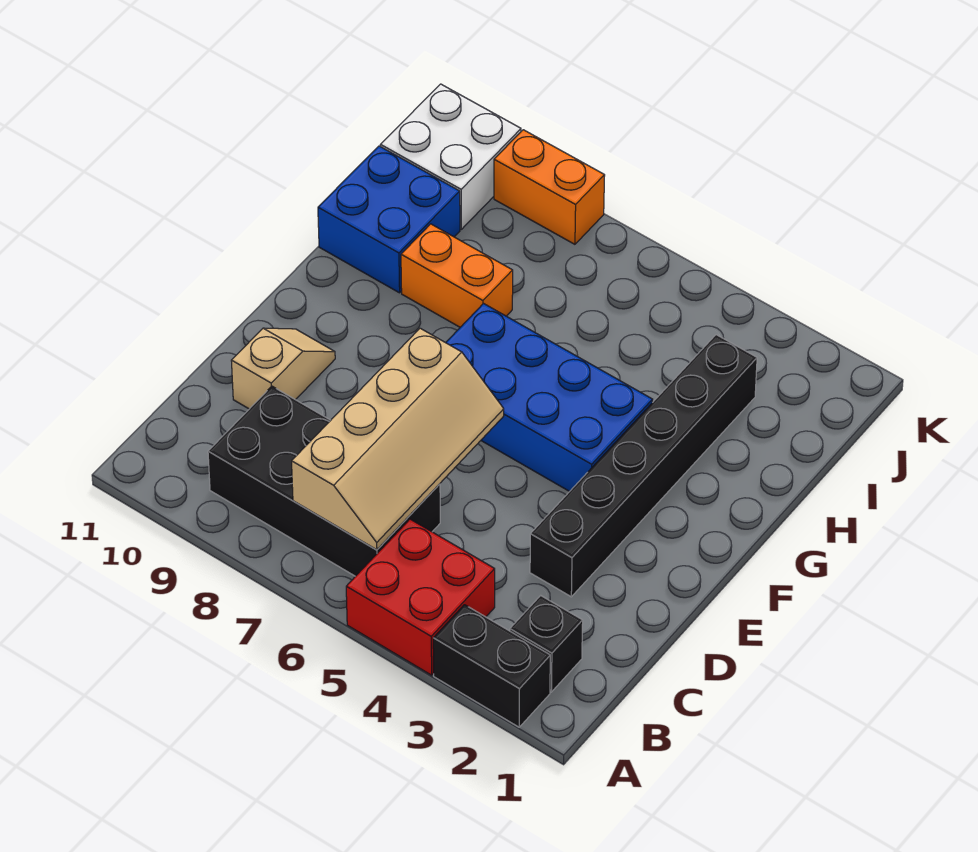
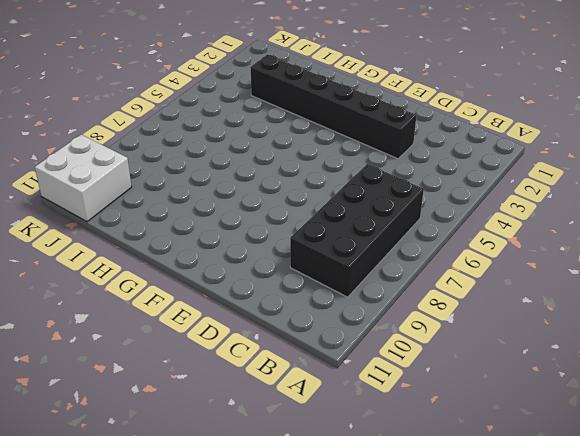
none -> black 1x2 brick [433,605,550,727]
none -> red 2x2 brick [346,519,495,675]
none -> black 1x1 brick [510,596,583,692]

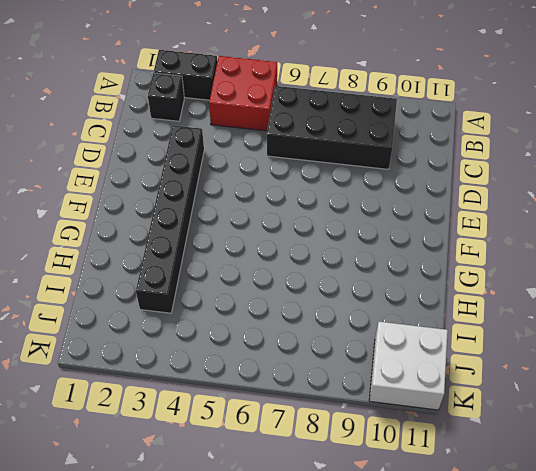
none -> tan 1x2 slope [231,328,335,409]
none -> blue 2x4 brick [446,304,653,492]
none -> orange 1x2 brick [401,224,513,327]

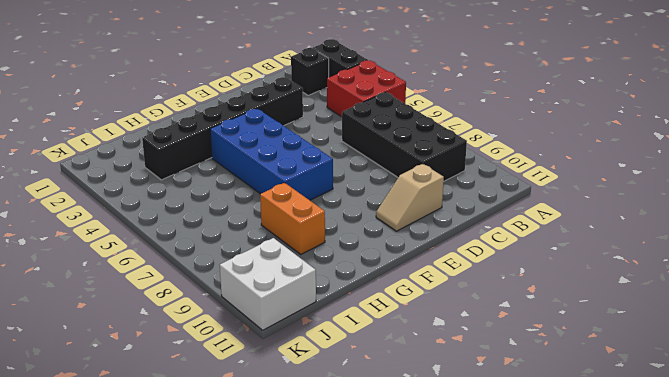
none -> blue 2x2 brick [318,146,460,293]
none -> orange 1x2 brick [494,130,605,244]
none -> tan 2x4 slope [292,328,504,550]

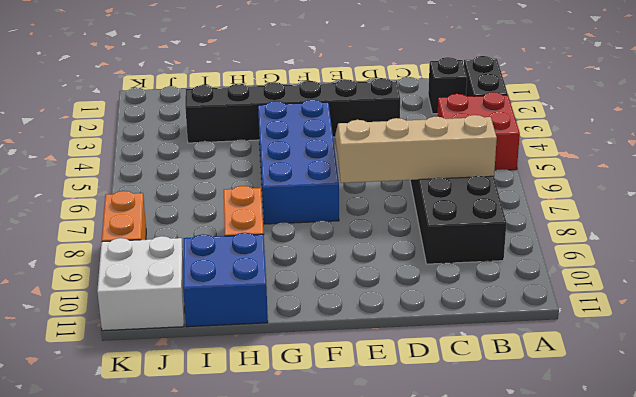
none -> tan 1x2 slope [231,328,335,409]

